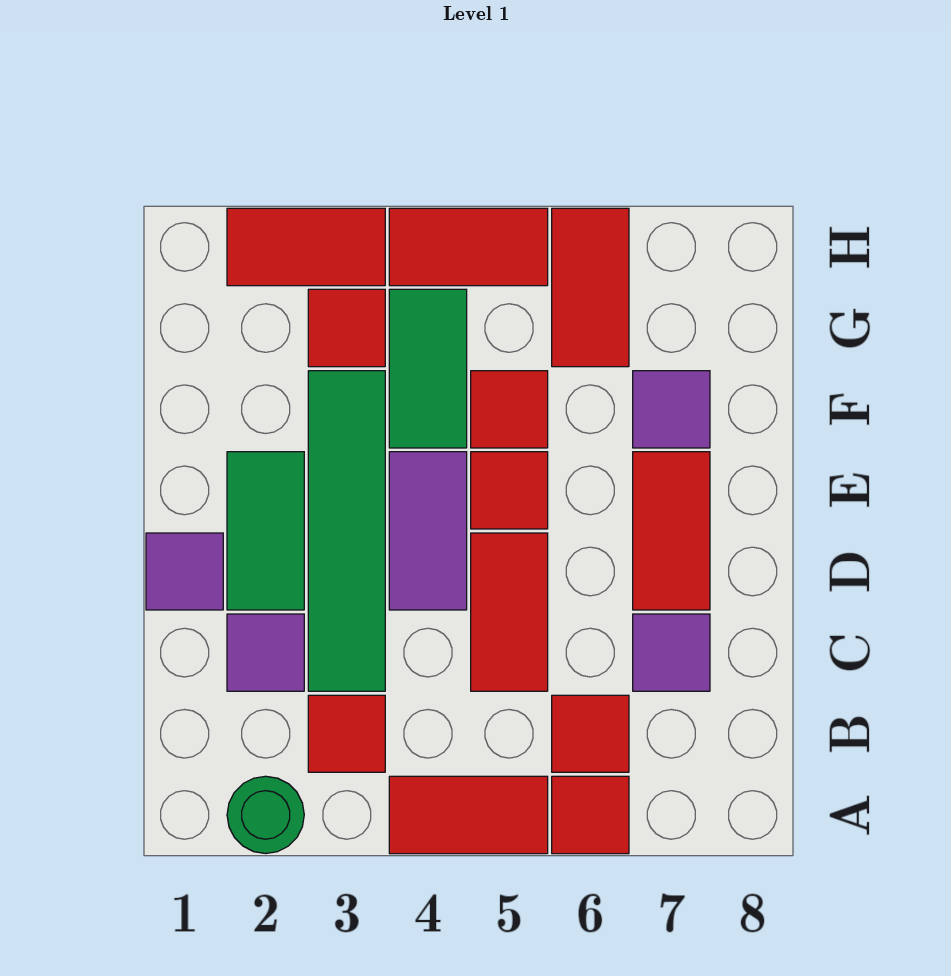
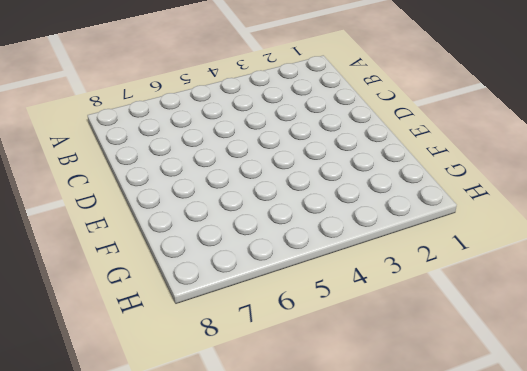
none -> green 1x1 round brick [227,776,304,854]
none -> red 1x2 tile [389,776,548,854]
none -> red 1x1 tile [552,776,629,854]

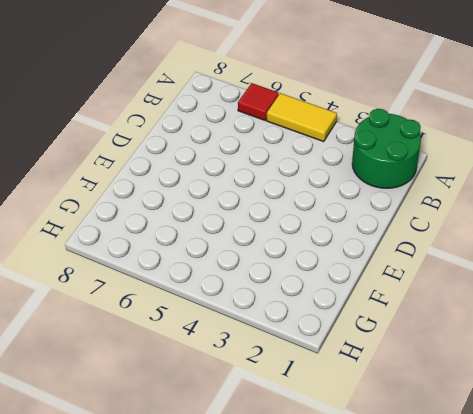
green 2x2 round brick [352,109,421,188] -> green 1x1 round brick [227,776,304,854]
yellow 1x2 tile [267,93,337,142] -> red 1x2 tile [389,776,548,854]
none -> red 1x1 tile [308,695,385,772]
none -> red 1x1 tile [552,695,629,772]
none -> purple 1x1 tile [227,614,304,691]

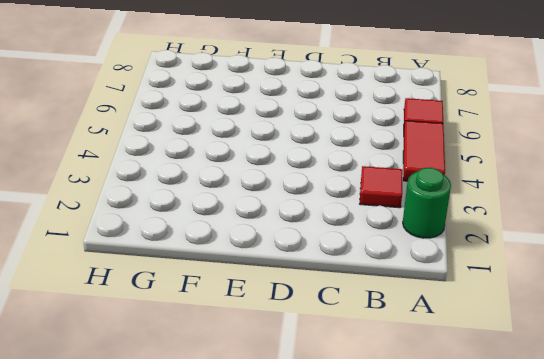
none -> red 1x1 tile [552,695,629,772]
none -> purple 1x1 tile [227,614,304,691]
none -> green 1x4 tile [308,371,385,691]

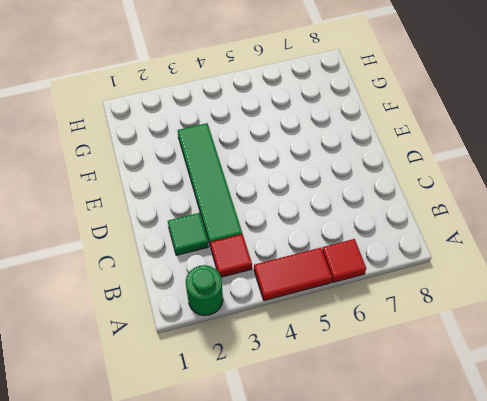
green 1x1 tile [168,213,209,255] -> purple 1x1 tile [227,614,304,691]
none -> red 1x1 tile [552,695,629,772]
none -> red 1x2 tile [471,533,548,691]
none -> purple 1x1 tile [633,614,710,691]

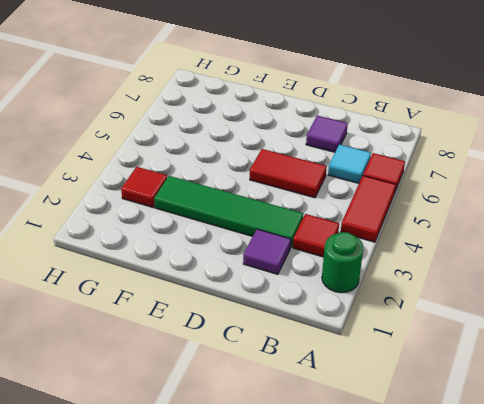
cyan 1x1 tile [328,144,371,183] -> red 1x1 tile [552,695,629,772]
none -> purple 1x1 tile [146,533,223,610]
none -> green 1x2 tile [227,452,304,610]
none -> purple 1x2 tile [389,452,467,610]

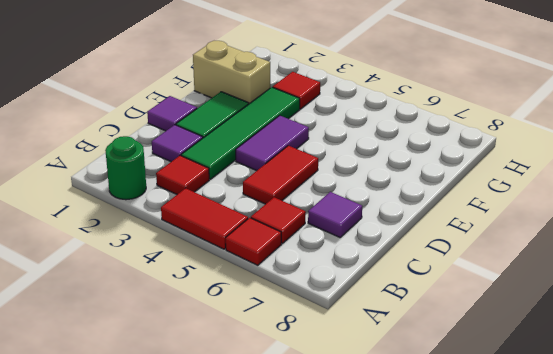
tan 1x2 brick [193,41,270,104] -> none
none -> red 1x2 tile [633,452,710,610]
none -> red 1x1 tile [471,452,548,529]
none -> green 1x2 tile [389,289,467,448]

